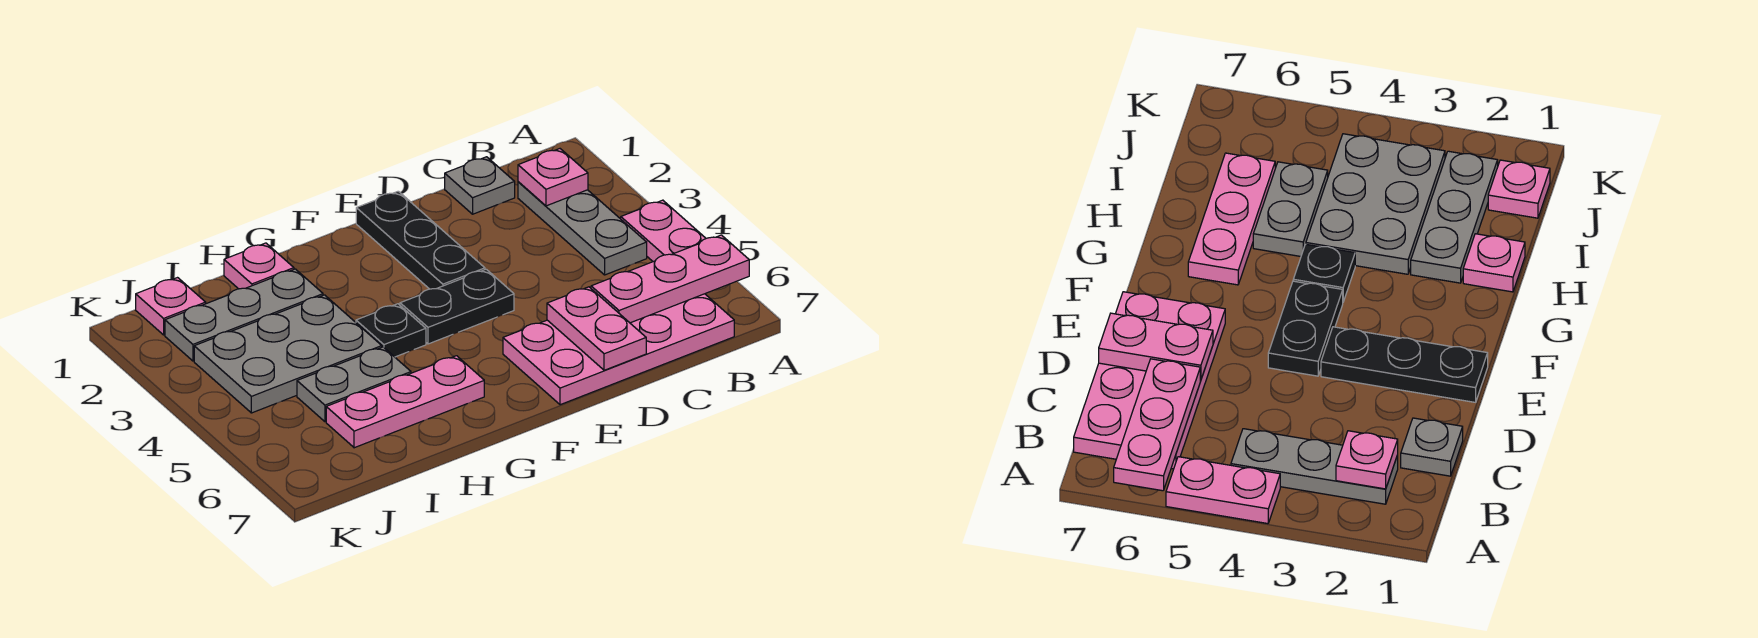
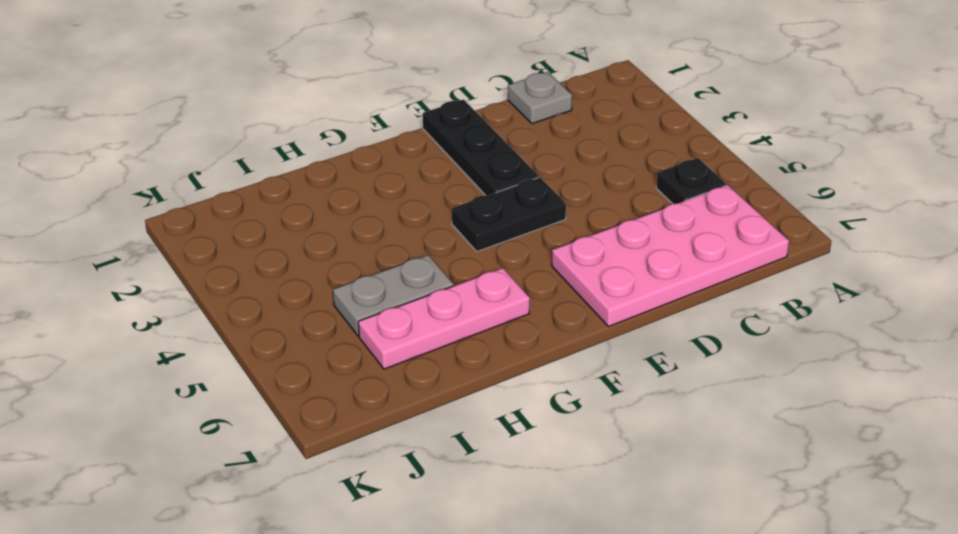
black 1x1 plate [656,158,726,204] -> black 1x1 plate moved to [356,304,426,357]
none -> pink 1x2 plate [621,200,706,262]
none -> grey 1x3 plate [518,182,647,275]
none -> pink 1x1 plate [224,243,294,289]

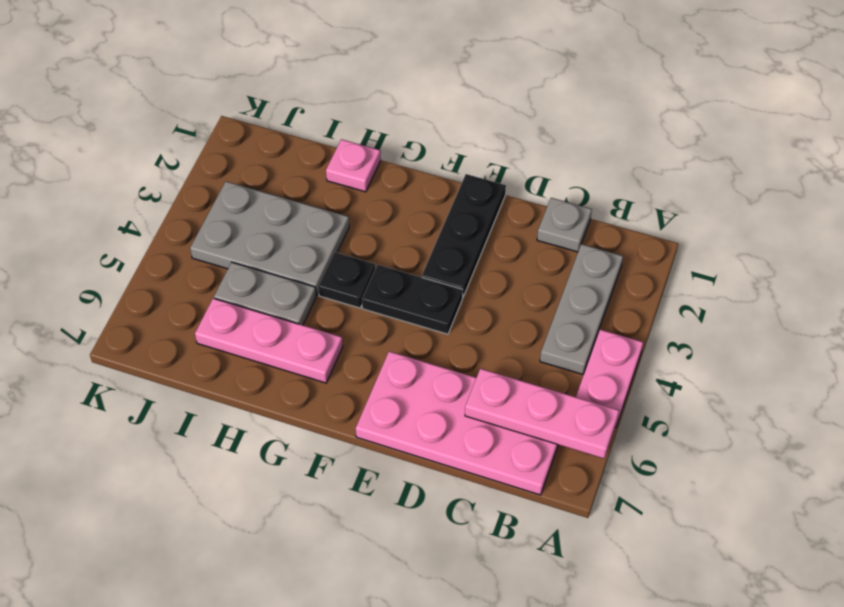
none -> grey 1x3 plate [165,269,323,361]
none -> pink 1x1 plate [136,278,206,335]
none -> pink 1x1 plate [518,149,588,206]

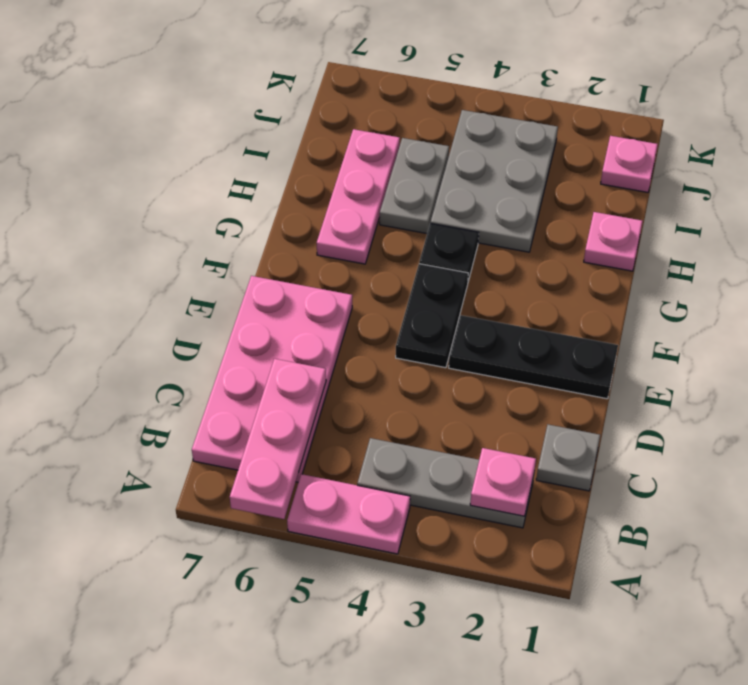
none -> grey 1x3 plate [165,269,323,361]
none -> pink 1x2 plate [547,287,646,370]

